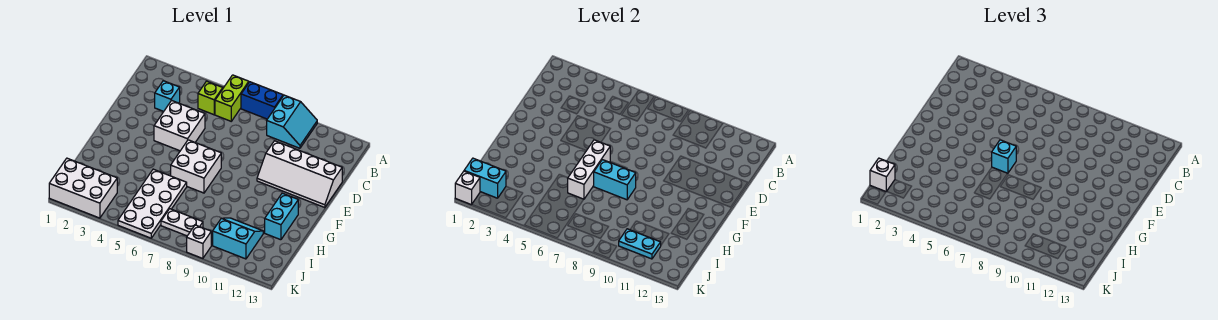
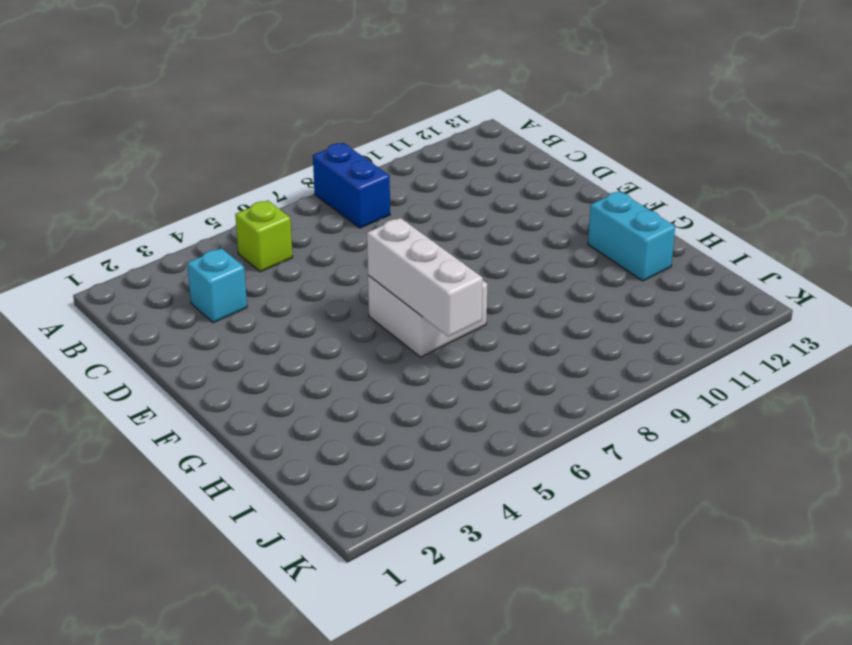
blue 1x2 brick [313,143,390,228] -> blue 1x2 brick turned to [241,82,283,119]
none -> lime 1x2 brick [215,75,249,121]
none -> cyan 2x2 slope [267,95,317,148]
none -> white 2x2 brick [154,100,205,151]

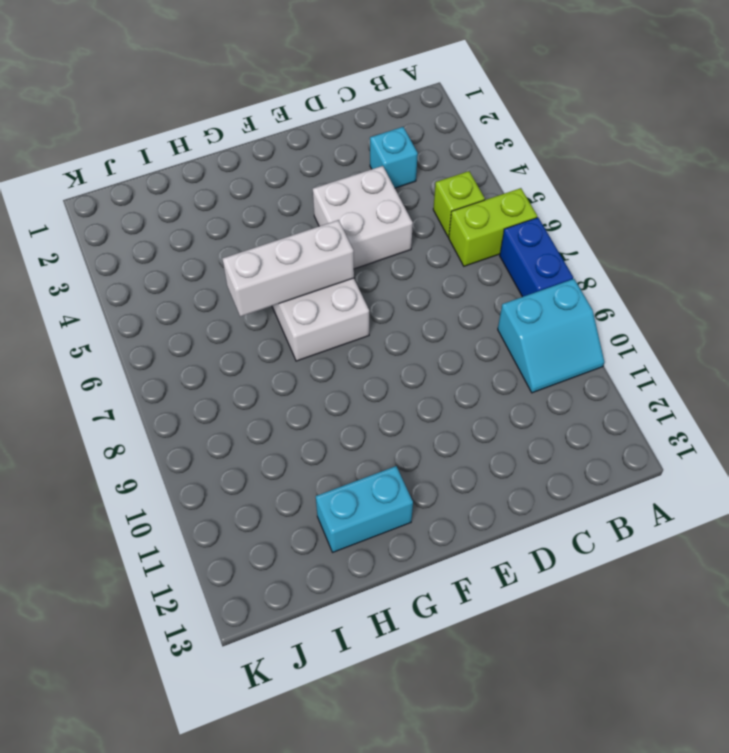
none -> white 2x4 slope [257,141,342,208]
none -> white 2x4 plate [118,169,187,238]
none -> cyan 2x2 slope [213,218,263,259]

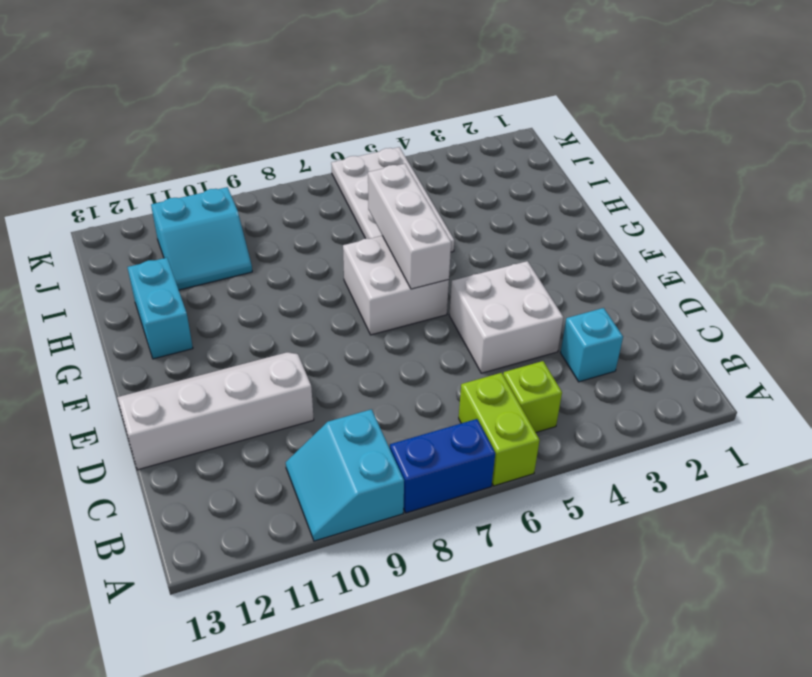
none -> white 2x3 brick [49,158,117,218]
none -> white 1x2 plate [161,209,203,236]
none -> white 1x1 brick [187,225,211,258]

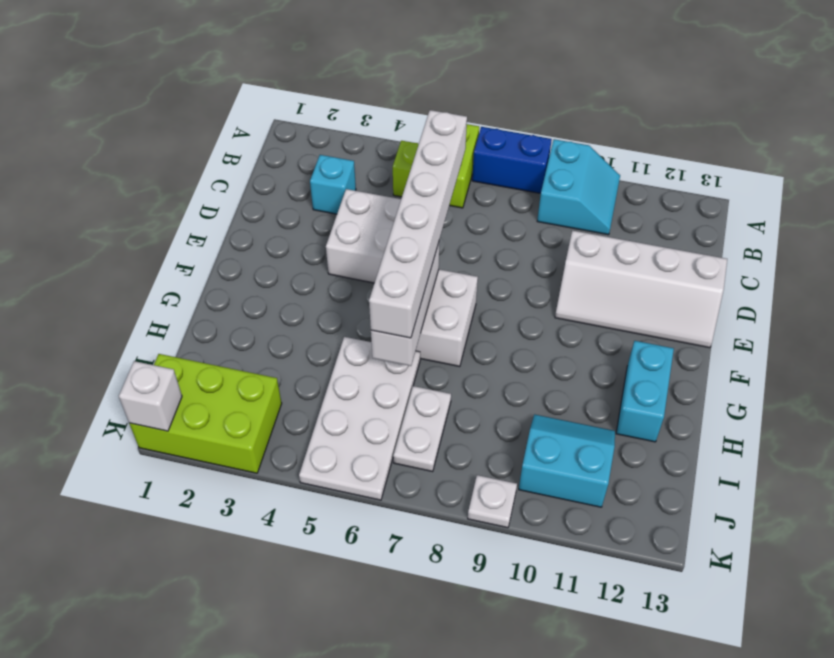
white 1x6 brick [369,110,467,338] -> cyan 1x1 brick [992,140,1016,174]
white 1x2 plate [393,386,451,472] -> white 1x2 plate turned to [161,209,203,236]
lime 2x3 brick [129,354,282,473] -> white 2x3 brick [49,158,117,218]
white 1x1 plate [468,475,517,528] -> white 1x1 brick [187,225,211,258]
none -> cyan 1x2 brick [594,160,636,200]
none -> cyan 1x2 brick [464,158,506,198]
none -> cyan 1x2 plate [619,229,661,259]

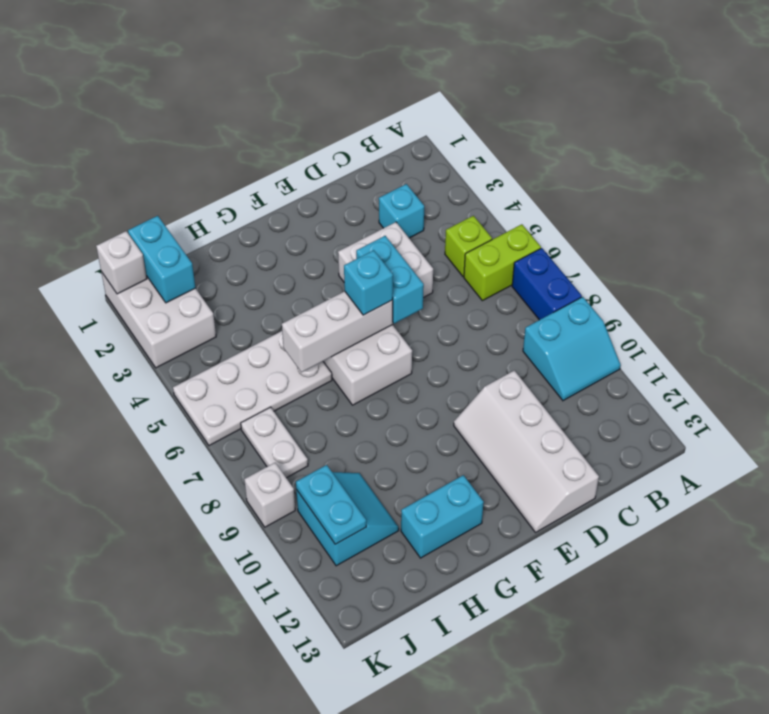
cyan 1x2 brick [356,236,424,324] -> cyan 1x2 brick moved to [594,160,636,200]
none -> white 1x1 brick [870,158,895,192]

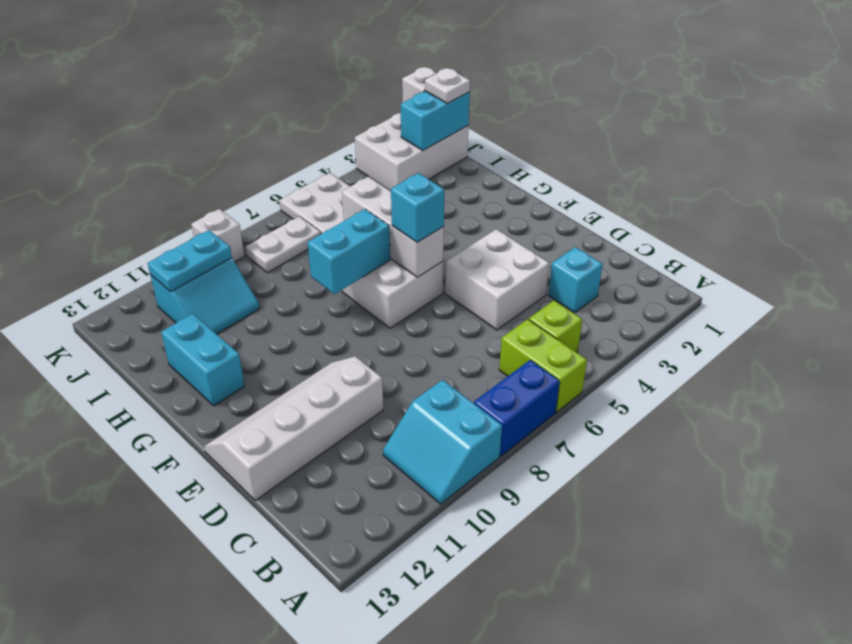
white 1x1 plate [425,68,470,104] -> white 1x1 brick [870,158,895,192]

